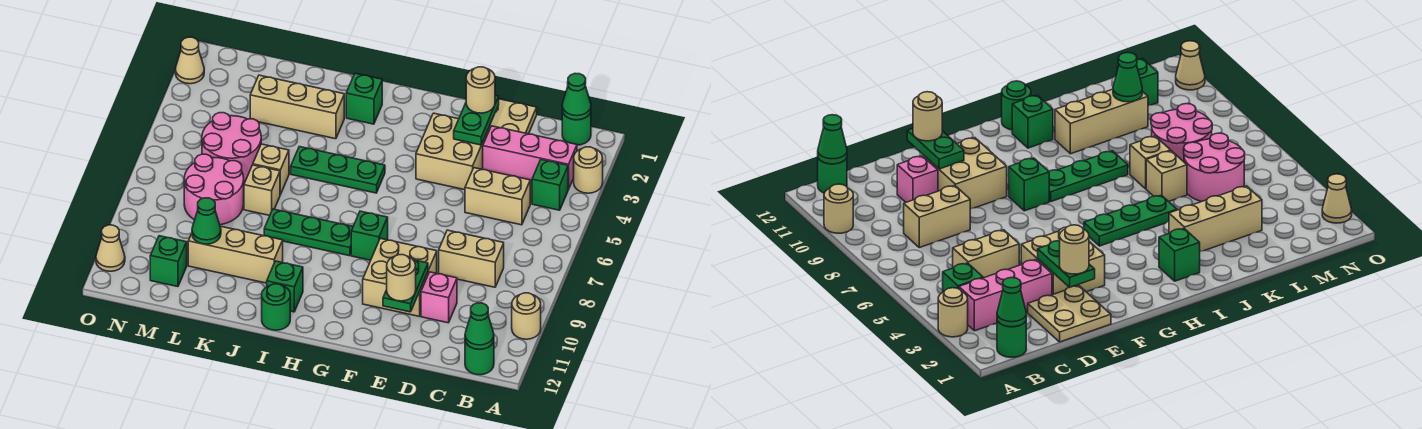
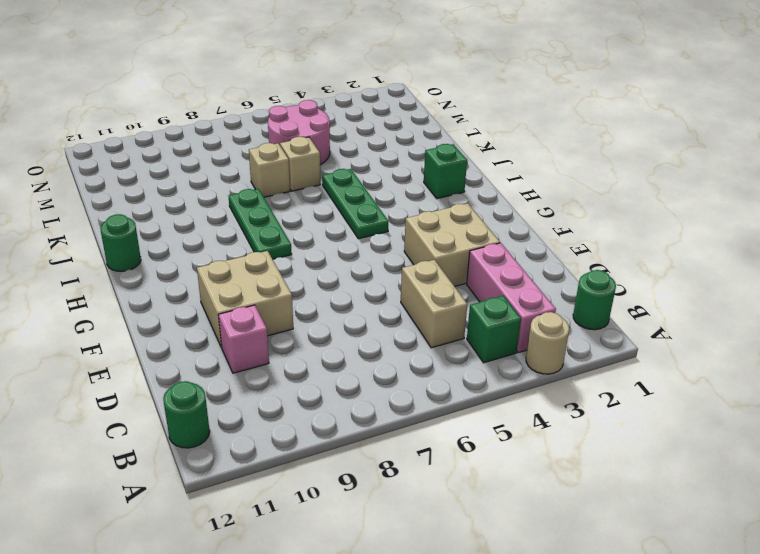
none -> tan 1x1 round brick [512,293,541,339]
none -> tan 1x2 brick [439,230,504,287]
none -> tan 2x2 plate [490,99,537,134]
none -> green 1x1 brick [351,211,388,260]

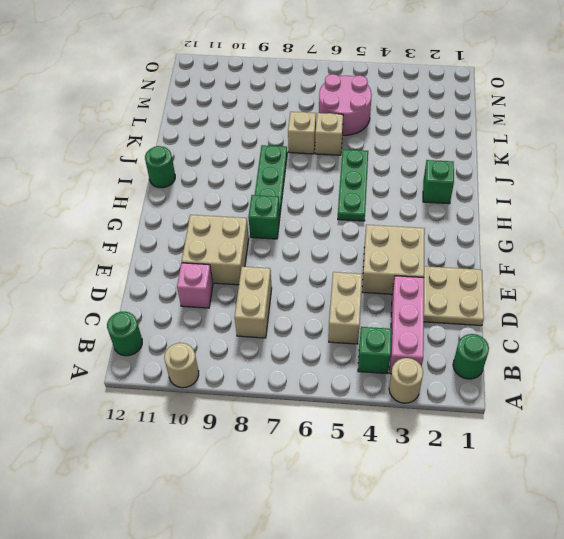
none -> green 1x1 brick [267,261,303,312]
none -> tan 1x3 brick [250,75,344,139]
none -> tan 1x3 brick [188,226,283,283]
none -> pink 2x2 round brick [184,154,244,225]

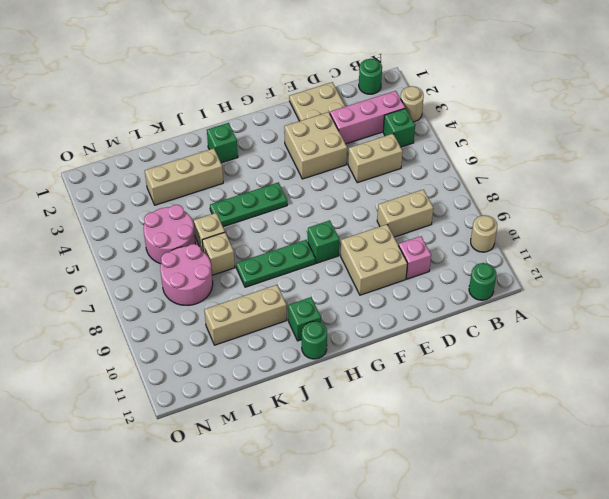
none -> green 1x1 brick [150,236,187,287]
none -> tan 1x1 cone [175,37,204,84]
none -> tan 1x1 cone [96,225,125,271]
none -> green 1x1 cone [562,74,591,120]

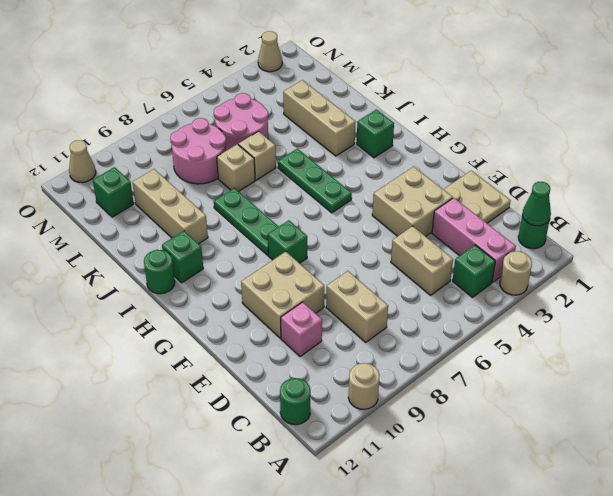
none -> green 1x1 cone [465,303,494,349]
none -> green 1x2 plate [454,96,499,145]
none -> green 1x2 plate [383,260,428,312]
none -> green 1x1 cone [192,198,221,244]

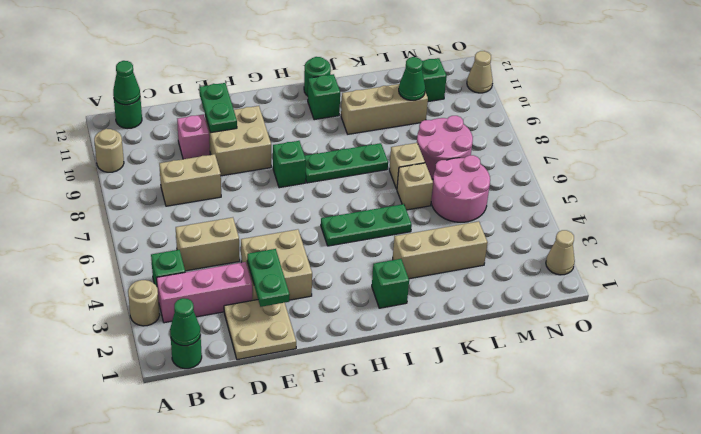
none -> tan 1x1 round brick [466,67,495,113]
none -> tan 1x1 round brick [387,255,416,301]

